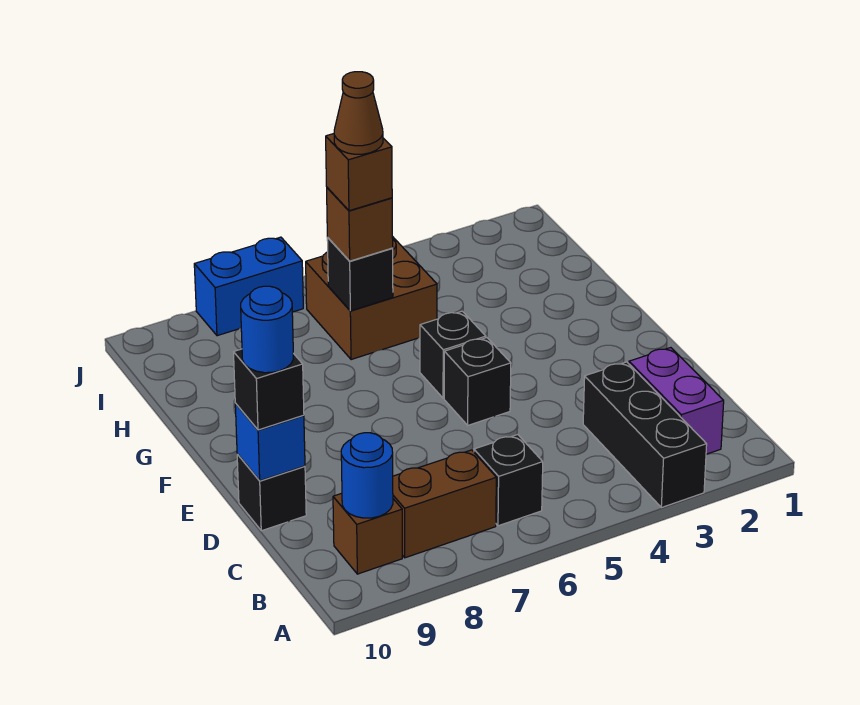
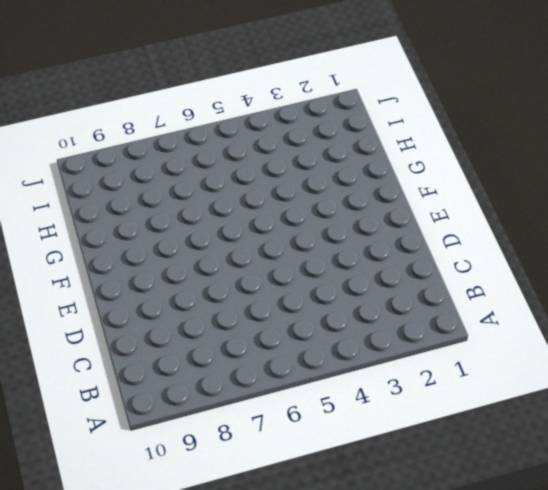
none -> black 1x3 brick [583,362,707,508]
none -> purple 1x2 brick [629,348,724,454]
none -> black 1x1 brick [474,435,543,526]

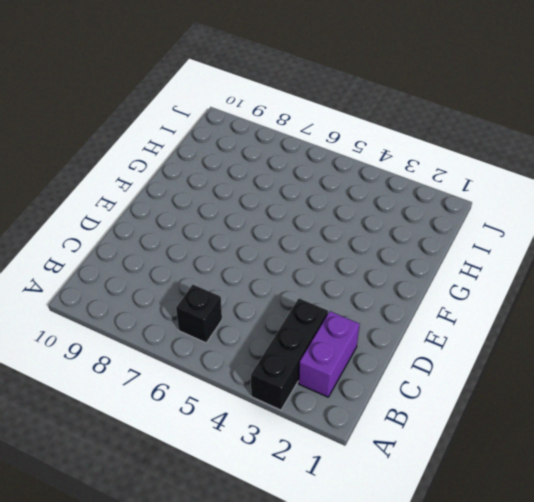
none -> brown 1x2 brick [393,450,496,558]
none -> brown 1x1 brick [333,493,402,574]
none -> black 1x1 brick [237,454,306,531]

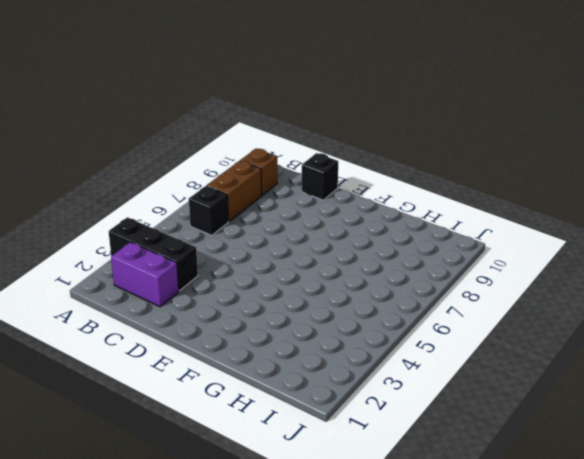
none -> black 1x1 brick [444,338,511,425]
none -> black 1x1 brick [420,311,486,398]
none -> brown 2x2 brick [306,236,437,360]

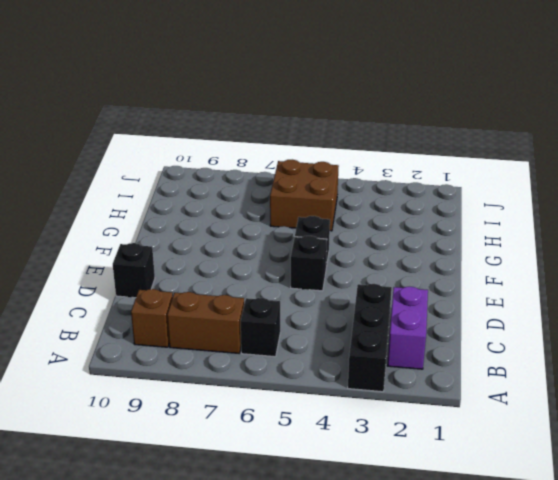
none -> blue 1x2 brick [194,237,303,336]
none -> blue 1x1 round brick [341,433,393,518]
none -> blue 1x1 brick [235,404,305,481]

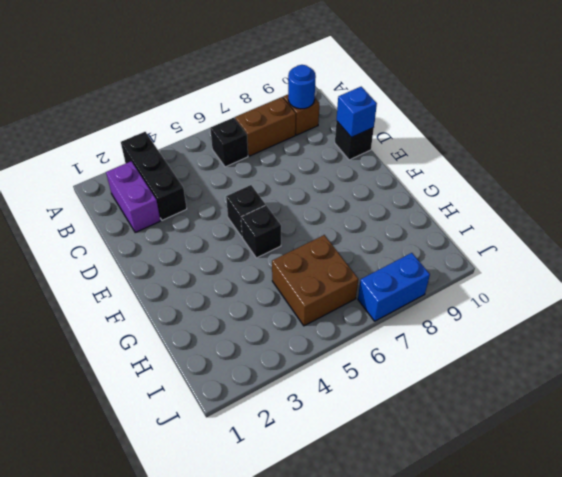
none -> black 1x1 brick [327,238,393,311]
none -> black 1x1 brick [234,349,304,430]
none -> brown 1x1 brick [327,188,393,261]

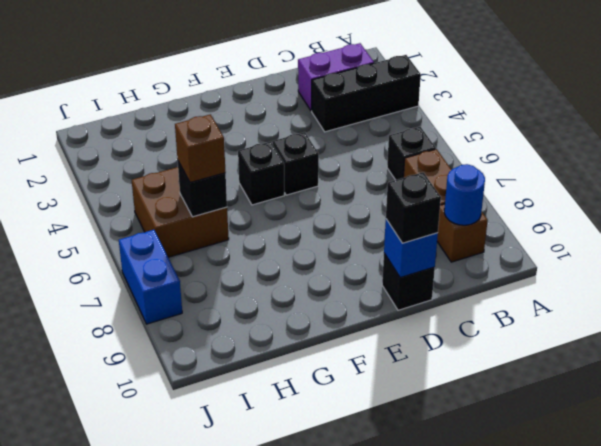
none -> blue 1x1 round brick [241,286,293,373]
none -> brown 1x1 brick [326,134,392,211]
none -> brown 1x1 cone [334,72,383,154]

